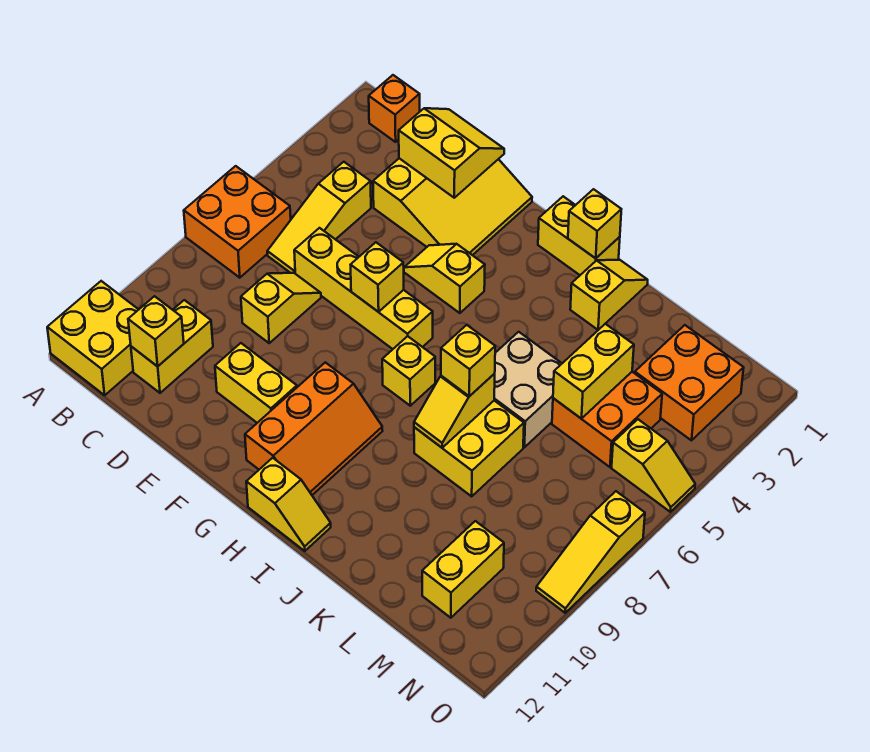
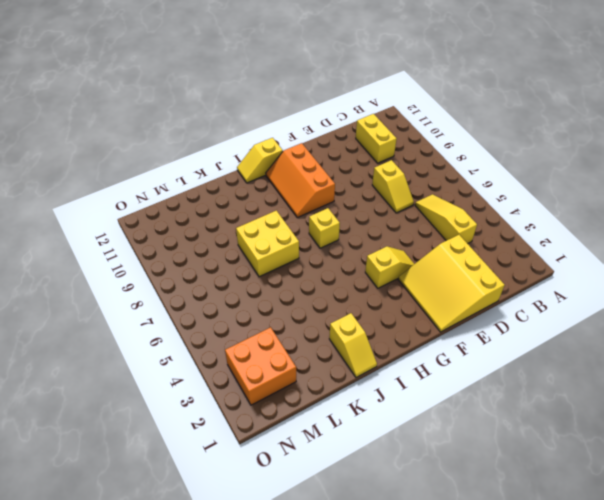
none -> orange 2x2 brick [184,166,291,278]
none -> yellow 2x2 brick [47,281,139,395]
none -> orange 1x1 brick [369,75,420,142]

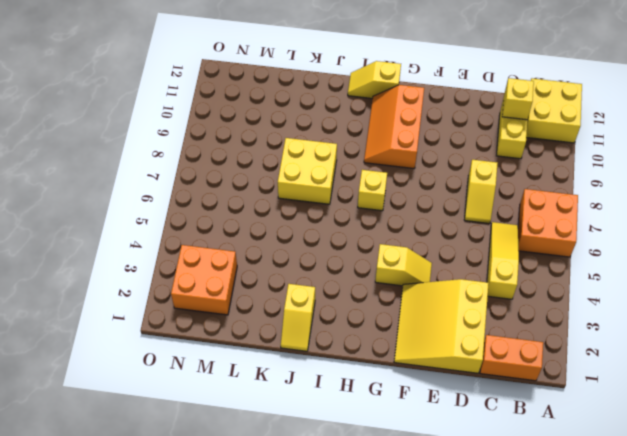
orange 1x2 brick [480,335,543,381] -> orange 1x1 brick [369,75,420,142]
none -> yellow 1x4 brick [294,228,433,349]
none -> yellow 1x2 brick [215,343,297,423]
none -> yellow 1x2 brick [538,196,620,275]

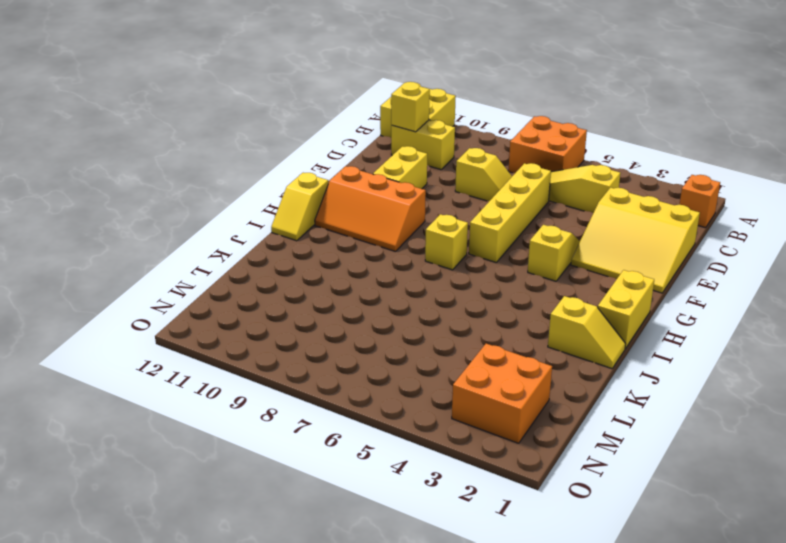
none -> tan 2x2 brick [494,332,562,447]
none -> yellow 2x2 brick [414,401,524,496]
none -> orange 2x2 brick [552,372,662,467]

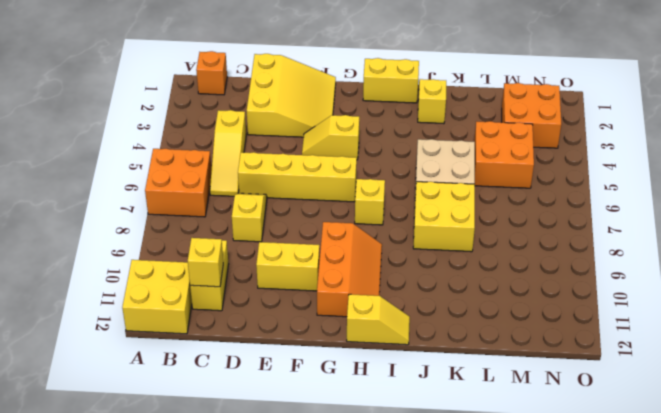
none -> yellow 1x2 brick [422,521,504,618]
none -> yellow 1x2 slope [612,419,695,512]
none -> yellow 1x3 slope [536,491,645,613]

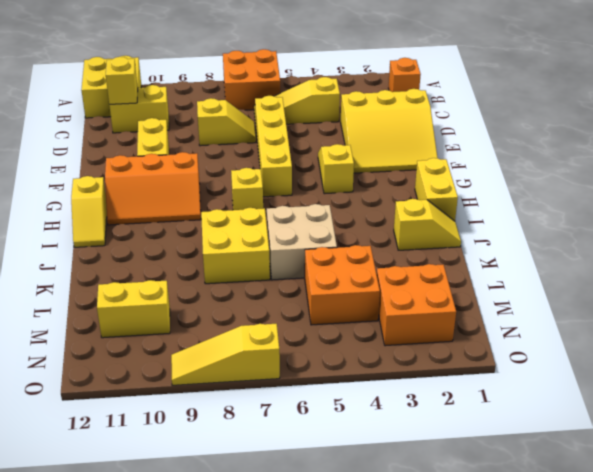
none -> yellow 1x2 slope [612,419,695,512]
none -> yellow 2x2 slope [399,108,504,198]
none -> yellow 1x1 brick [351,242,404,312]

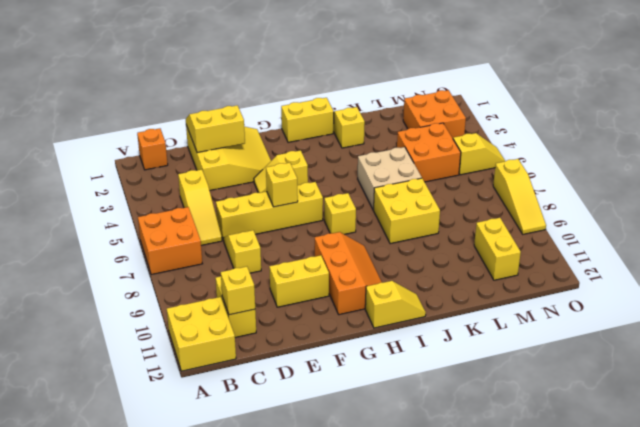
none -> yellow 1x1 brick [568,189,621,258]
none -> yellow 1x2 slope [414,374,495,448]
none -> yellow 1x2 brick [553,324,634,419]

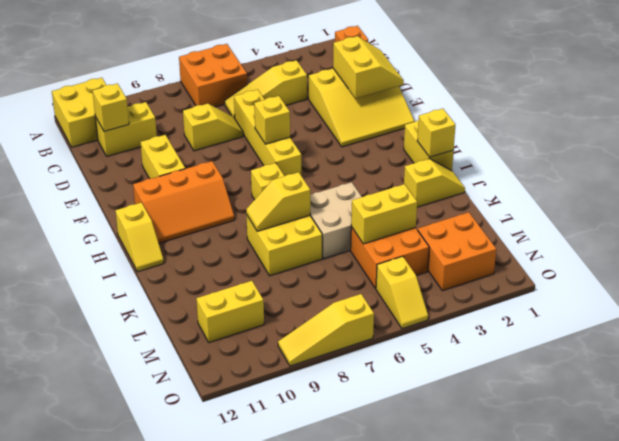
none -> yellow 1x2 slope [404,244,485,313]
none -> yellow 1x1 brick [441,325,495,396]

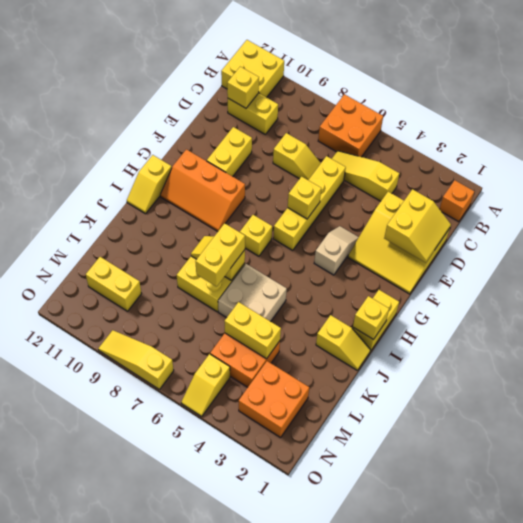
tan 1x2 slope [314,226,359,275] -> yellow 1x2 slope [404,244,485,313]
yellow 1x2 brick [196,223,245,287] -> yellow 1x1 brick [441,325,495,396]

